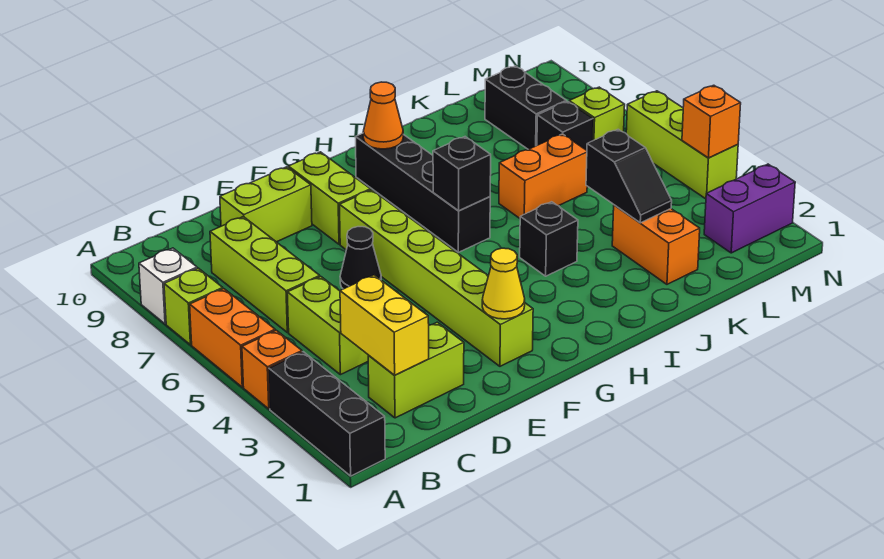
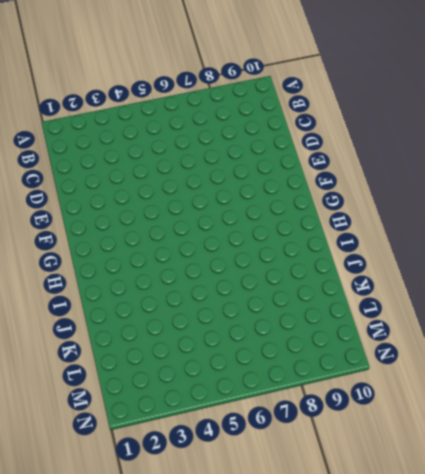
none -> black 1x3 brick [269,352,385,476]
none -> orange 1x1 brick [242,330,302,409]
none -> orange 1x2 brick [190,289,275,387]

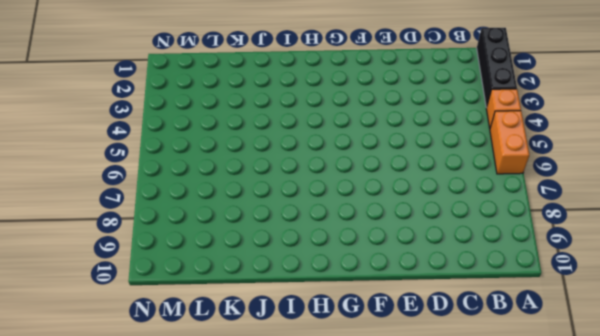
none -> lime 1x1 brick [164,268,223,345]
none -> white 1x1 brick [139,248,197,324]
none -> lime 1x2 brick [368,322,464,418]

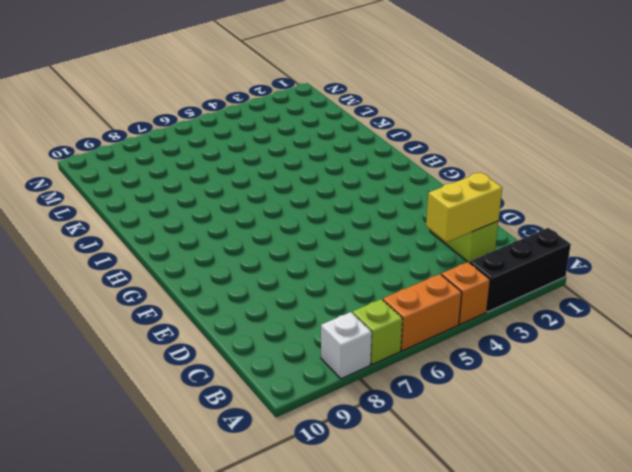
none -> lime 1x2 brick [287,277,368,375]
none -> lime 1x3 brick [210,217,320,333]
none -> lime 1x2 brick [220,167,312,242]

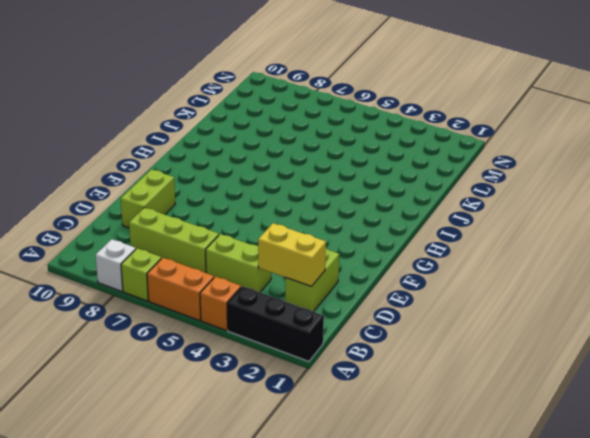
none -> black 1x1 cone [340,227,381,289]
none -> lime 1x6 brick [340,190,533,366]
none -> lime 1x2 brick [288,152,371,244]

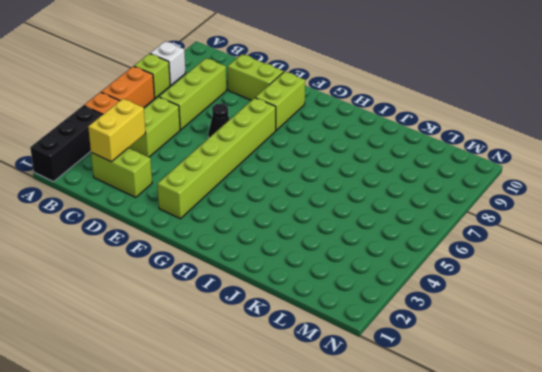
none -> black 1x4 brick [355,133,490,252]
none -> black 1x1 brick [520,202,578,276]
none -> orange 1x2 brick [499,134,587,218]

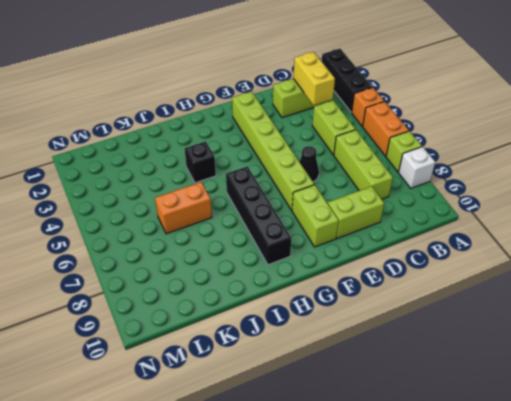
none -> orange 1x2 brick [612,205,700,284]
none -> black 1x1 brick [537,101,593,150]
none -> black 1x2 brick [485,66,566,149]

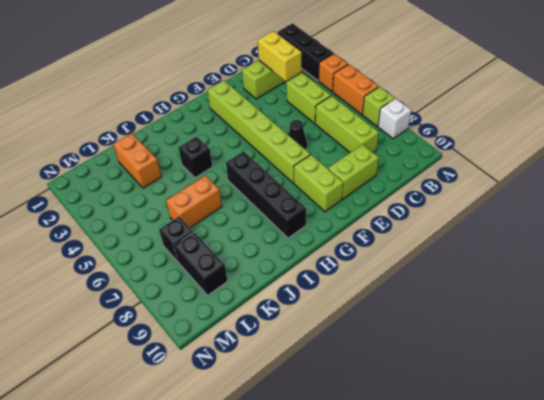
none -> purple 1x2 brick [704,164,795,253]
none -> lime 1x1 brick [569,87,625,141]
none -> lime 1x3 brick [626,91,738,199]

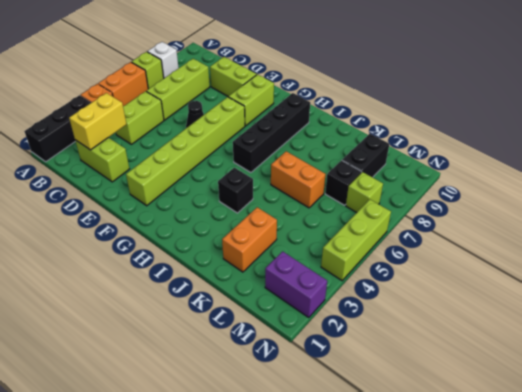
none -> yellow 1x1 cone [482,248,525,319]
none -> black 1x1 brick [433,137,491,211]
none -> orange 1x1 cone [363,82,403,149]

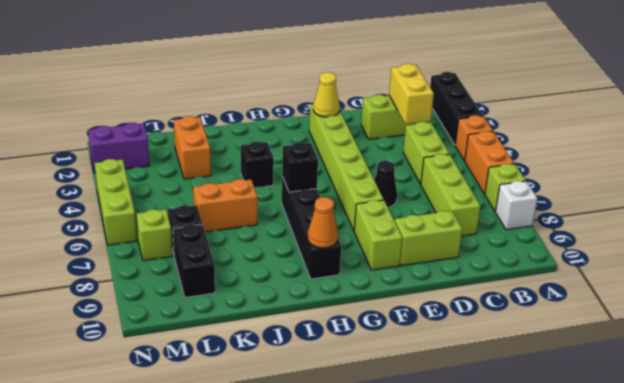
none -> black 1x2 slope [586,129,672,223]
none -> orange 1x1 brick [682,85,741,158]

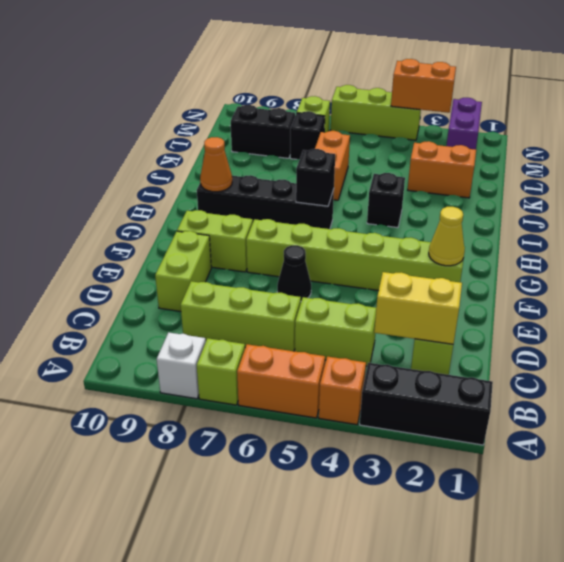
orange 1x2 brick [391,59,456,113] -> orange 1x1 brick [682,85,741,158]
none -> black 1x2 slope [586,129,672,223]

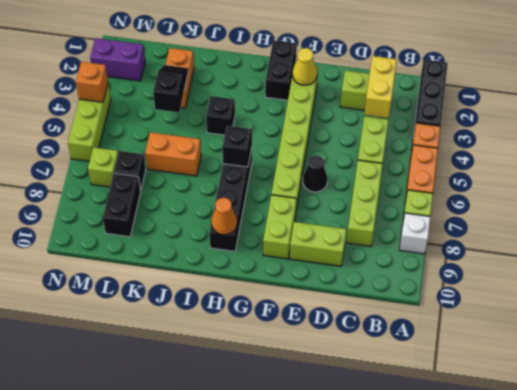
black 1x2 brick [265,40,297,100] -> none

